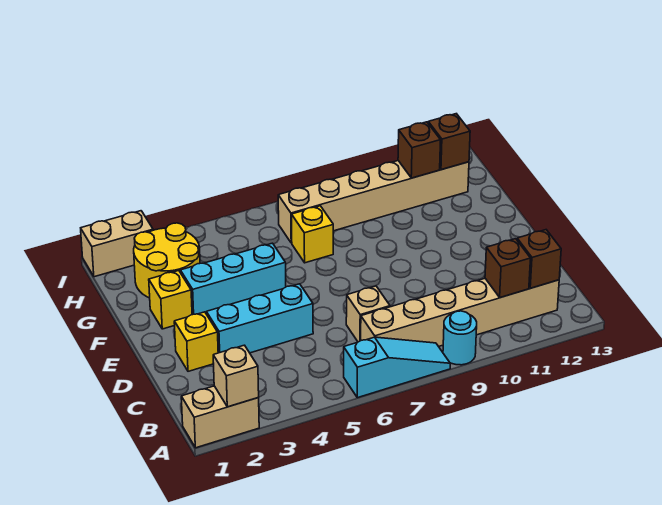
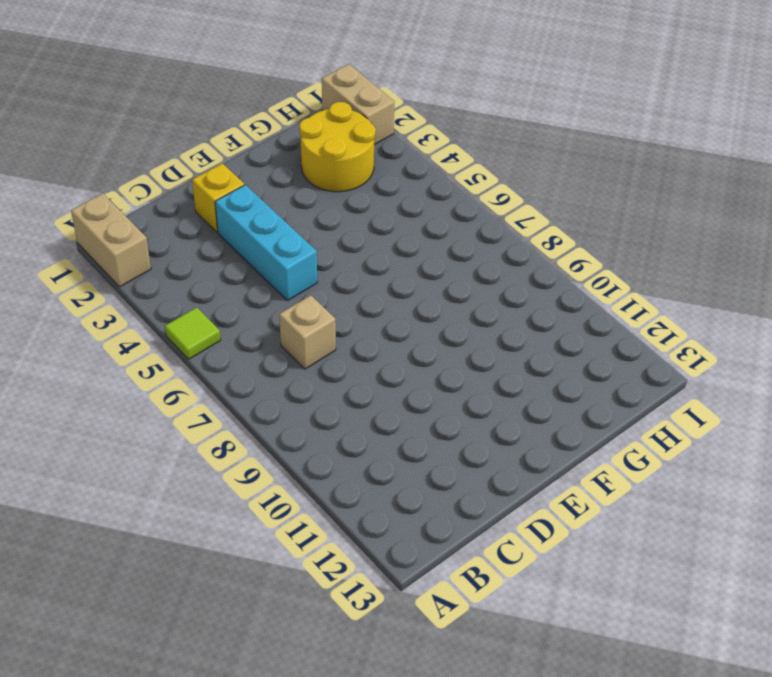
lime 1x1 tile [165,307,221,359] -> none
none -> cyan 1x3 slope [344,337,450,398]
none -> cyan 1x1 round brick [443,311,477,365]
none -> tan 1x6 brick [361,279,559,347]

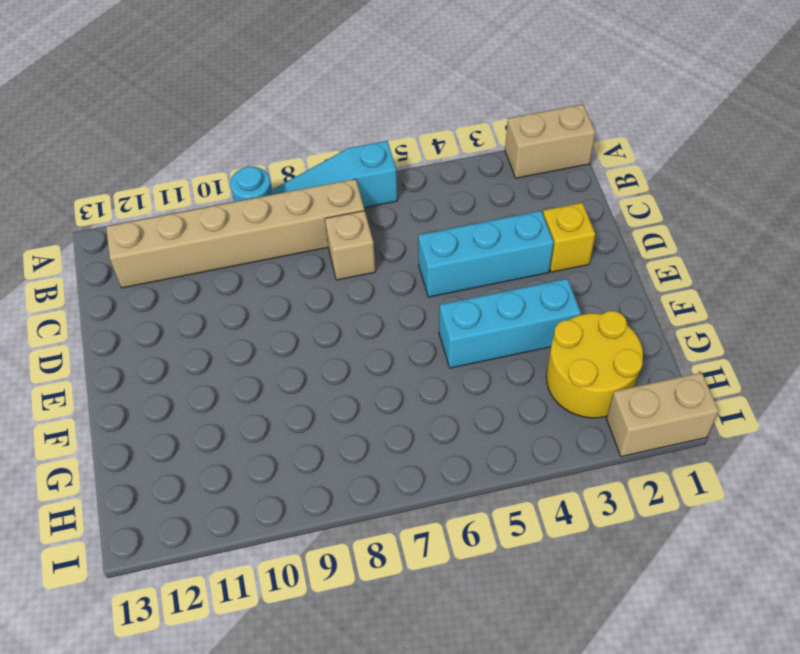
none -> yellow 1x1 brick [149,271,192,329]
none -> yellow 1x1 brick [292,206,333,263]
none -> tan 1x6 brick [278,161,469,243]

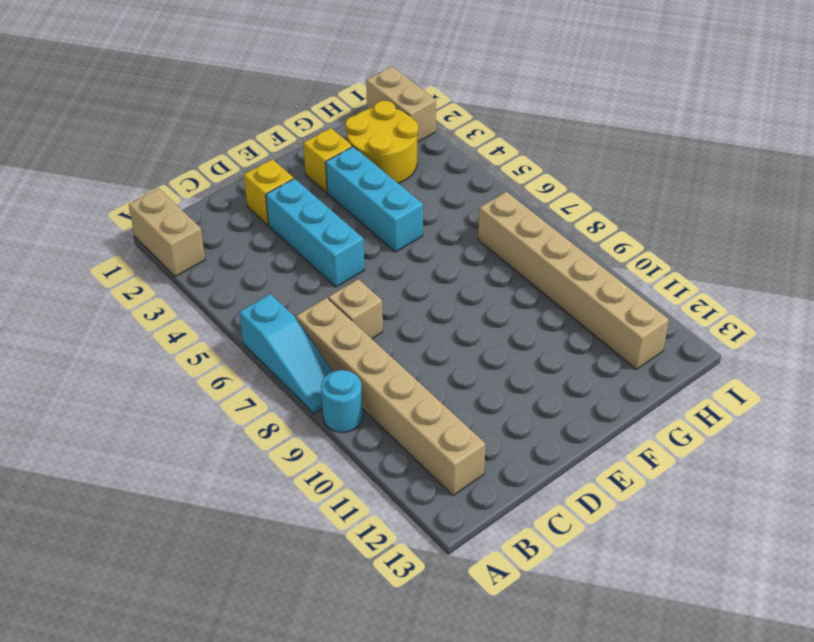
none -> yellow 1x1 brick [292,206,333,263]
none -> tan 1x1 brick [213,345,259,407]
none -> brown 1x1 brick [485,239,531,298]

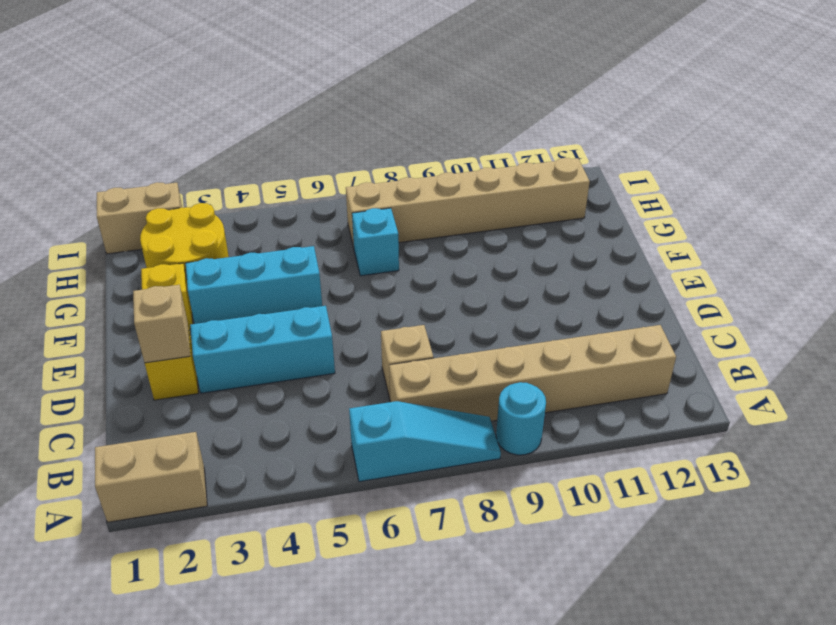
tan 1x1 brick [133,285,190,363] -> tan 1x1 brick moved to [213,345,259,407]
cyan 1x1 brick [352,208,399,276] -> yellow 1x1 brick [292,206,333,263]
none -> brown 1x1 brick [485,239,531,298]
none -> brown 1x1 brick [517,230,561,288]
none -> brown 1x1 brick [398,122,441,178]

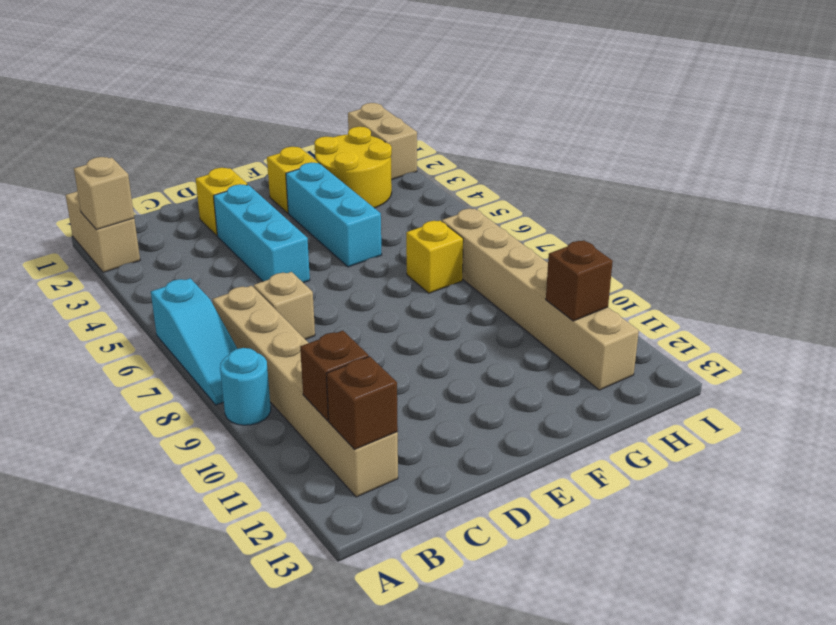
none -> brown 1x1 brick [428,114,470,170]

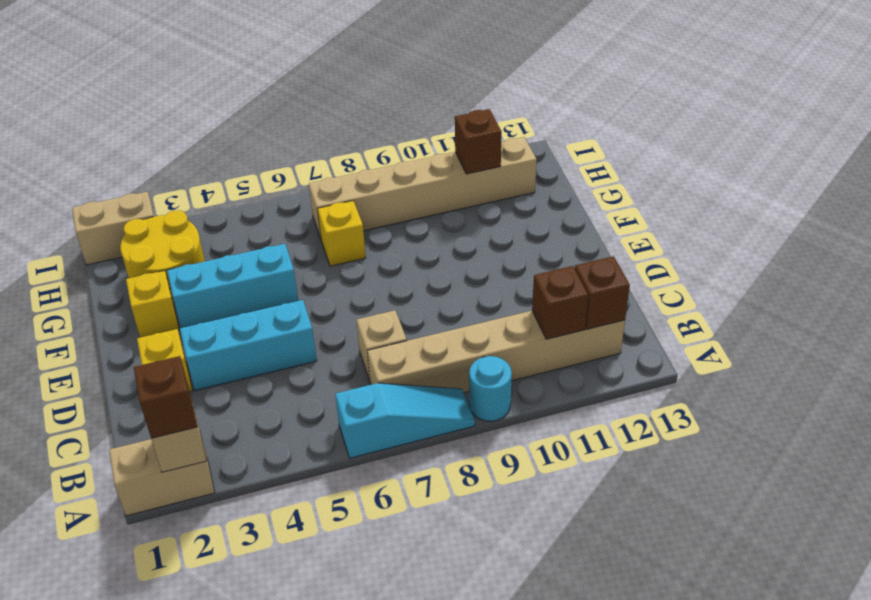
brown 1x1 brick [134,356,197,439] -> brown 1x1 brick moved to [428,114,470,170]

